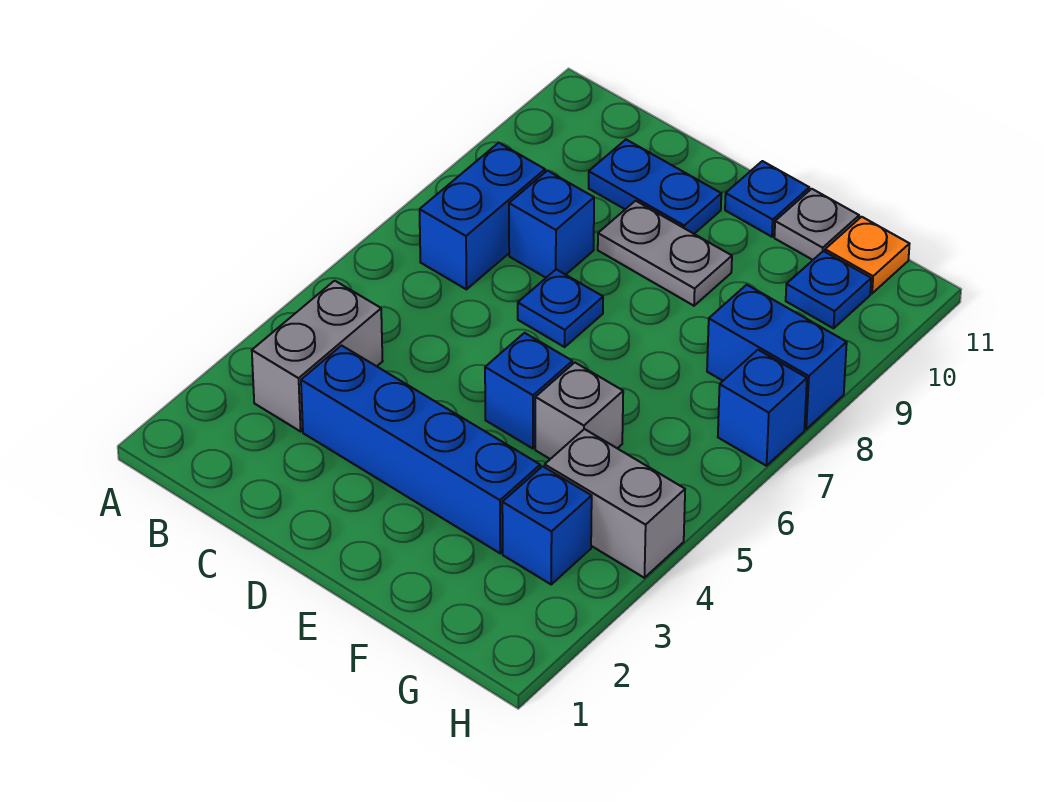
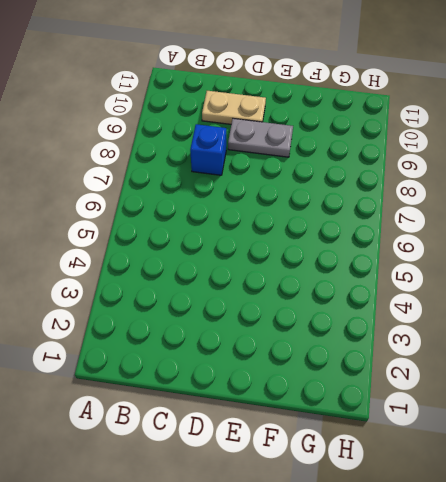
tan 1x2 plate [202,91,266,124] -> blue 1x2 plate [589,140,721,234]
none -> grey 1x2 brick [252,281,383,431]
none -> blue 1x2 brick [420,143,545,289]
none -> blue 1x4 brick [301,346,540,553]

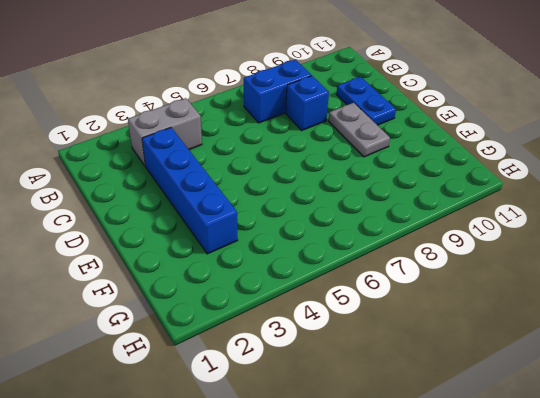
none -> blue 1x1 plate [518,269,603,347]
none -> blue 1x1 brick [485,333,572,449]
none -> blue 1x1 plate [725,161,809,237]

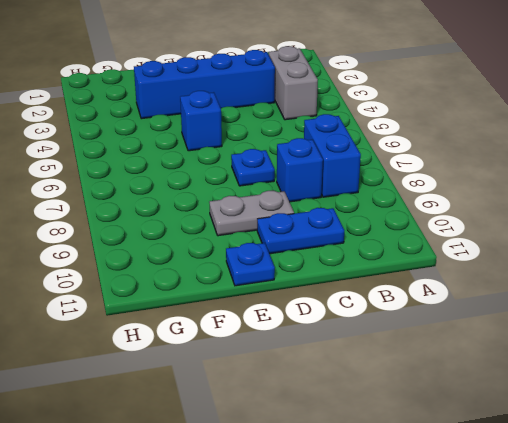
none -> grey 1x1 brick [535,363,623,459]
none -> grey 1x1 plate [774,189,859,260]
none -> blue 1x1 brick [502,466,592,584]

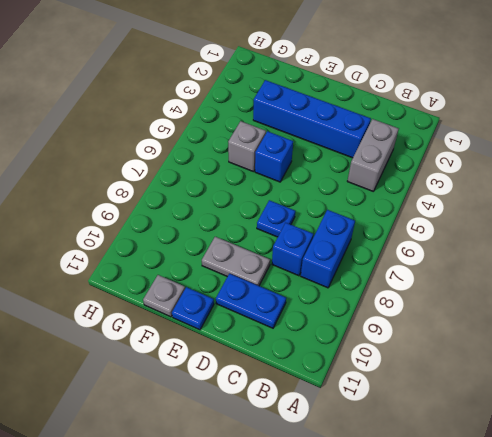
none -> blue 1x1 brick [502,466,592,584]
none -> grey 1x2 brick [545,429,685,578]
none -> blue 1x2 brick [707,285,847,429]

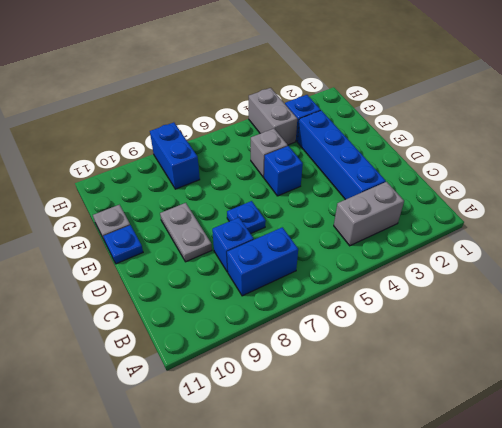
none -> blue 1x2 plate [589,140,721,234]
none -> blue 1x1 plate [786,251,871,328]
none -> orange 1x1 plate [825,217,909,293]

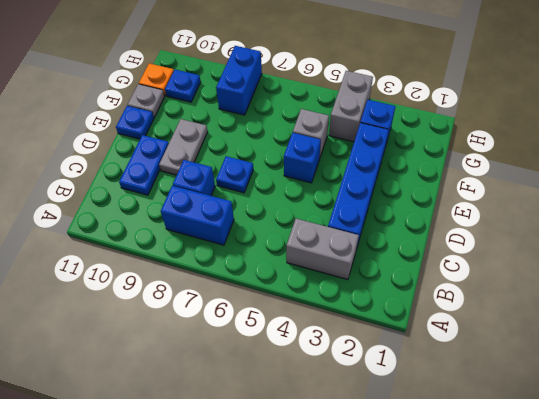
none -> blue 1x1 brick [718,350,807,466]

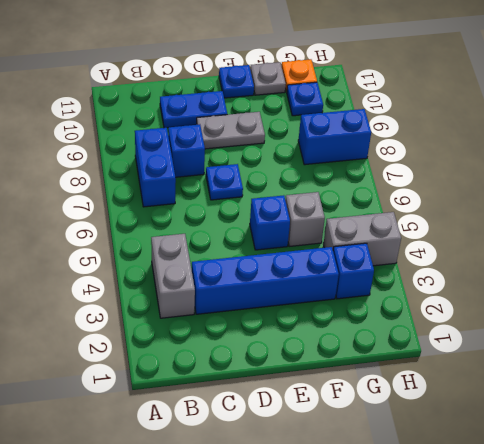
none -> blue 1x1 brick [718,350,807,466]

